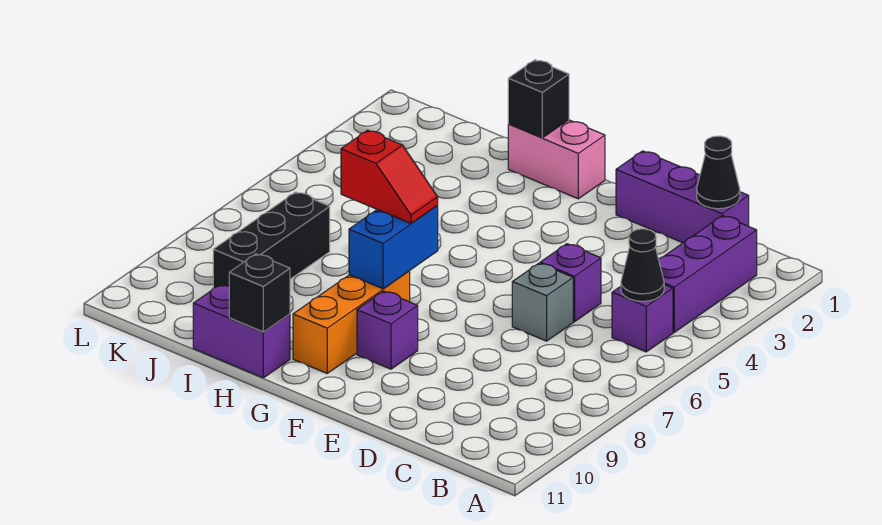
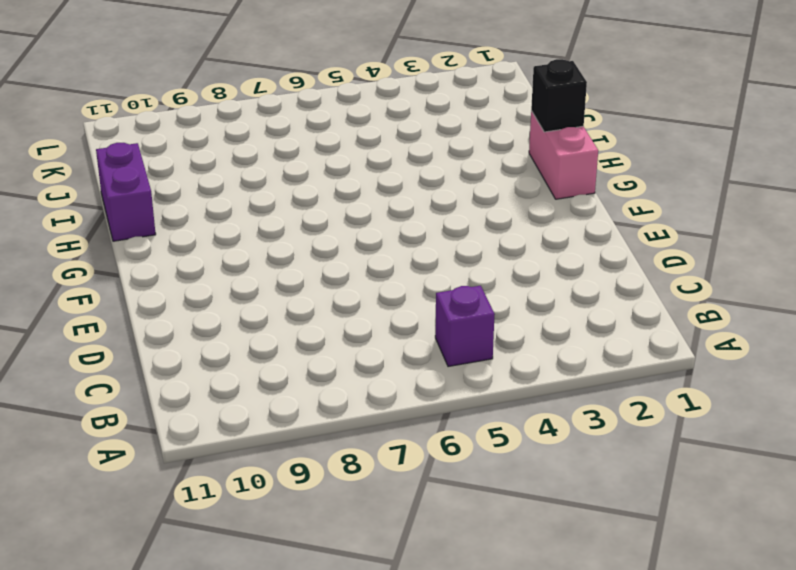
none -> purple 1x3 brick [659,216,757,332]
none -> purple 1x3 brick [616,151,749,243]
none -> purple 1x1 brick [540,244,601,322]

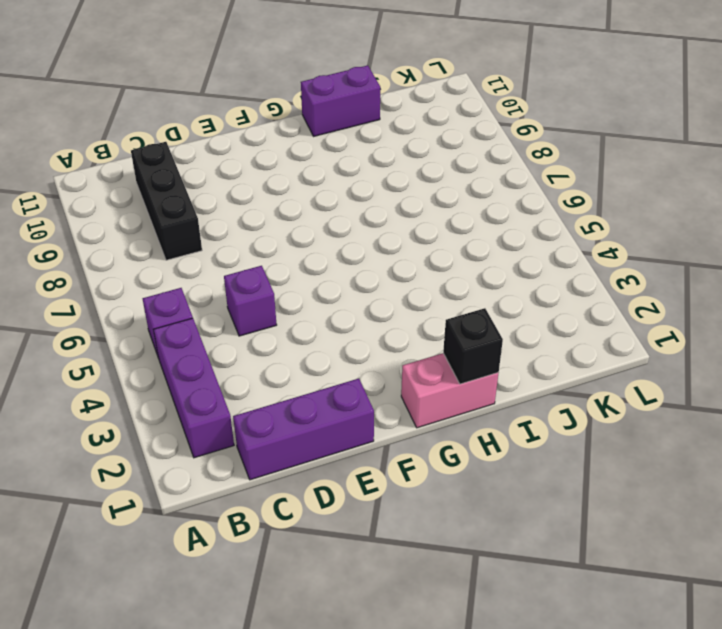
black 1x3 brick [131,142,202,260] -> black 1x3 brick moved to [213,192,330,288]
none -> grey 1x1 brick [512,263,573,341]
none -> purple 1x1 brick [357,291,418,369]
none -> orange 1x3 brick [293,271,410,373]

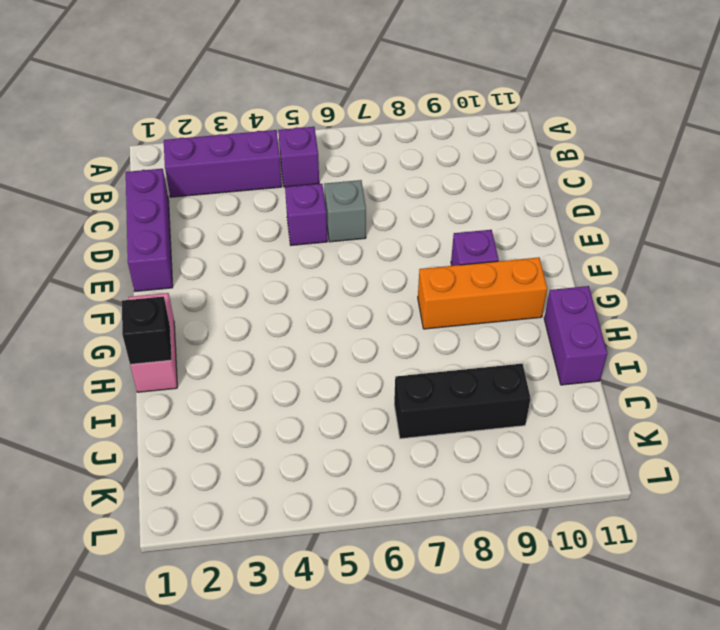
none -> black 1x1 cone [621,229,664,301]
none -> black 1x1 cone [697,136,740,209]
none -> blue 1x2 brick [349,206,438,289]

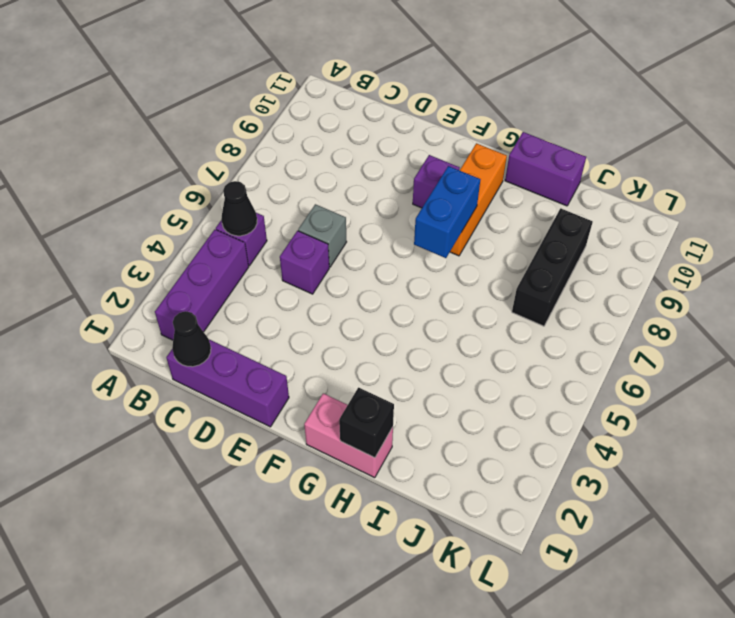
none -> black 1x1 brick [229,254,290,332]
none -> red 1x2 slope [341,130,438,223]

